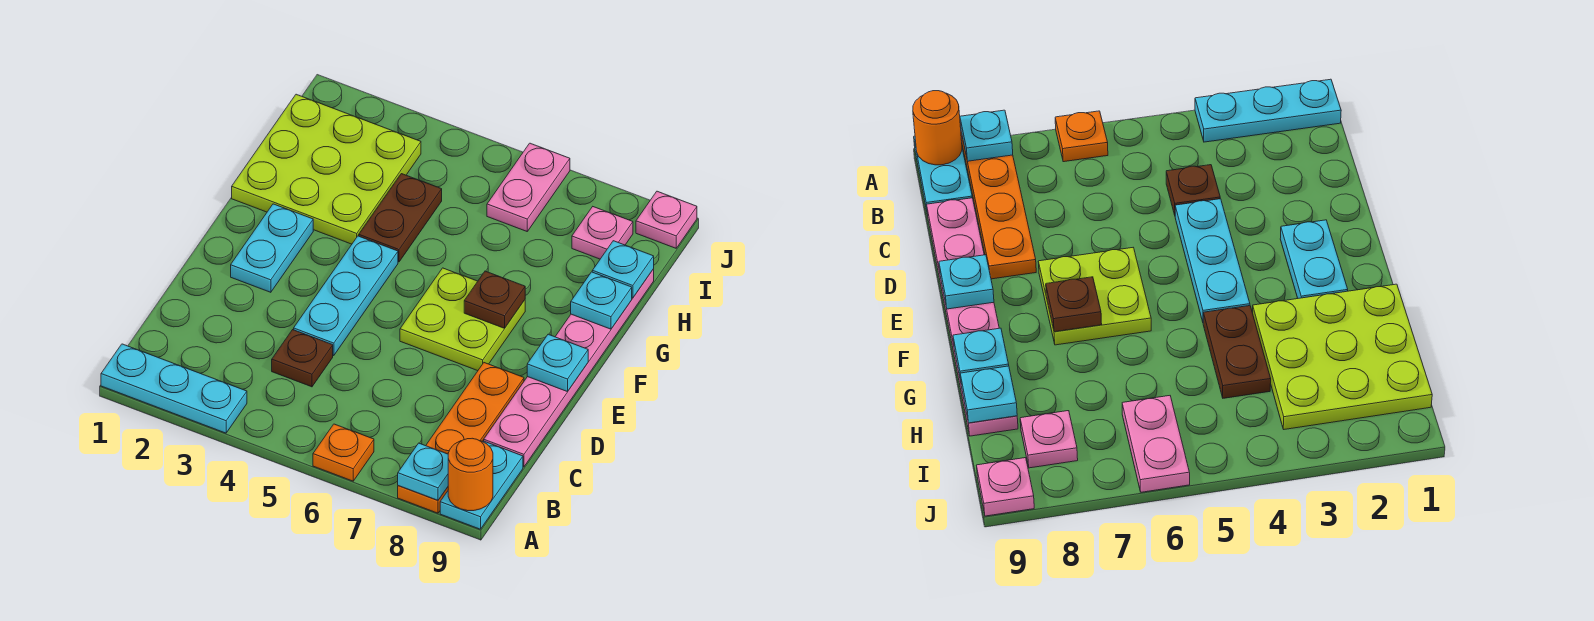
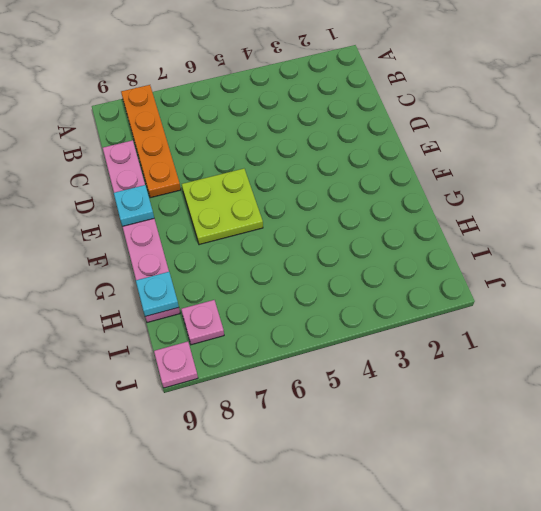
none -> cyan 1x3 plate [101,344,247,433]
none -> orange 1x1 plate [313,424,374,481]
none -> cyan 1x2 plate [440,441,523,529]

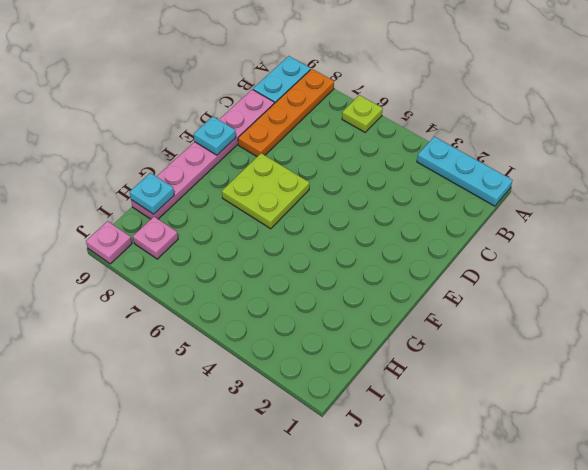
lime 1x1 plate [342,95,383,132] -> orange 1x1 plate [313,424,374,481]
none -> brown 1x1 plate [272,330,333,387]
none -> cyan 1x3 plate [294,236,398,356]
none -> cyan 1x2 plate [231,204,313,292]

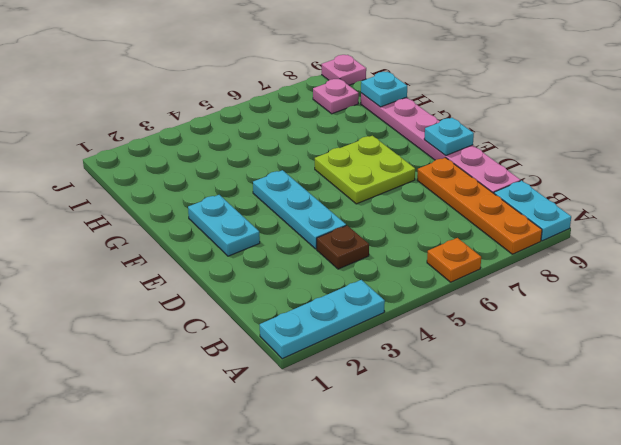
none -> lime 3x3 plate [232,94,421,244]
none -> brown 1x2 plate [359,174,442,262]
none -> pink 1x2 plate [487,143,570,231]

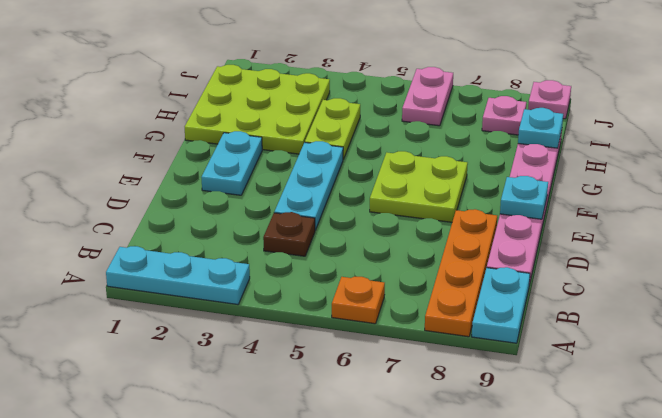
lime 1x2 plate [305,98,360,159] -> brown 1x2 plate [359,174,442,262]
none -> cyan 1x1 plate [398,443,448,500]
none -> orange 1x1 round brick [448,438,493,511]
none -> brown 1x1 plate [464,271,525,328]

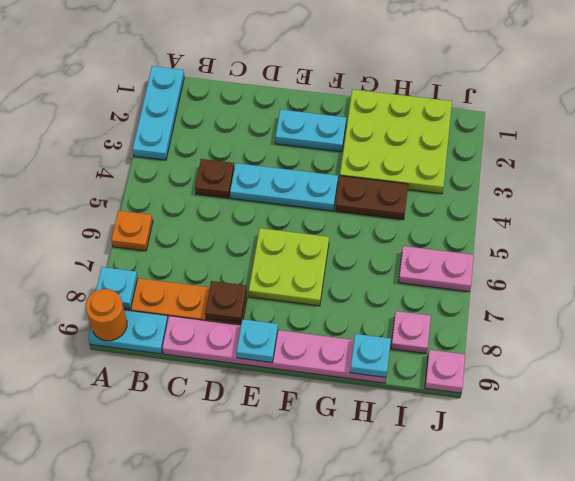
brown 1x1 plate [205,281,247,323] -> brown 1x1 plate moved to [464,271,525,328]
none -> cyan 1x1 plate [571,272,632,329]

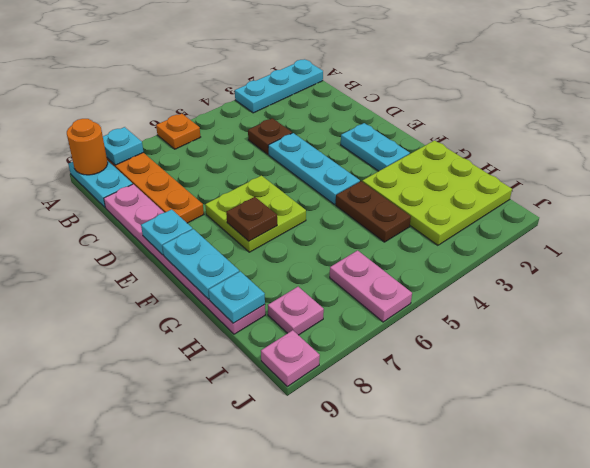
cyan 1x2 plate [162,229,239,299] -> cyan 1x1 plate [571,272,632,329]

